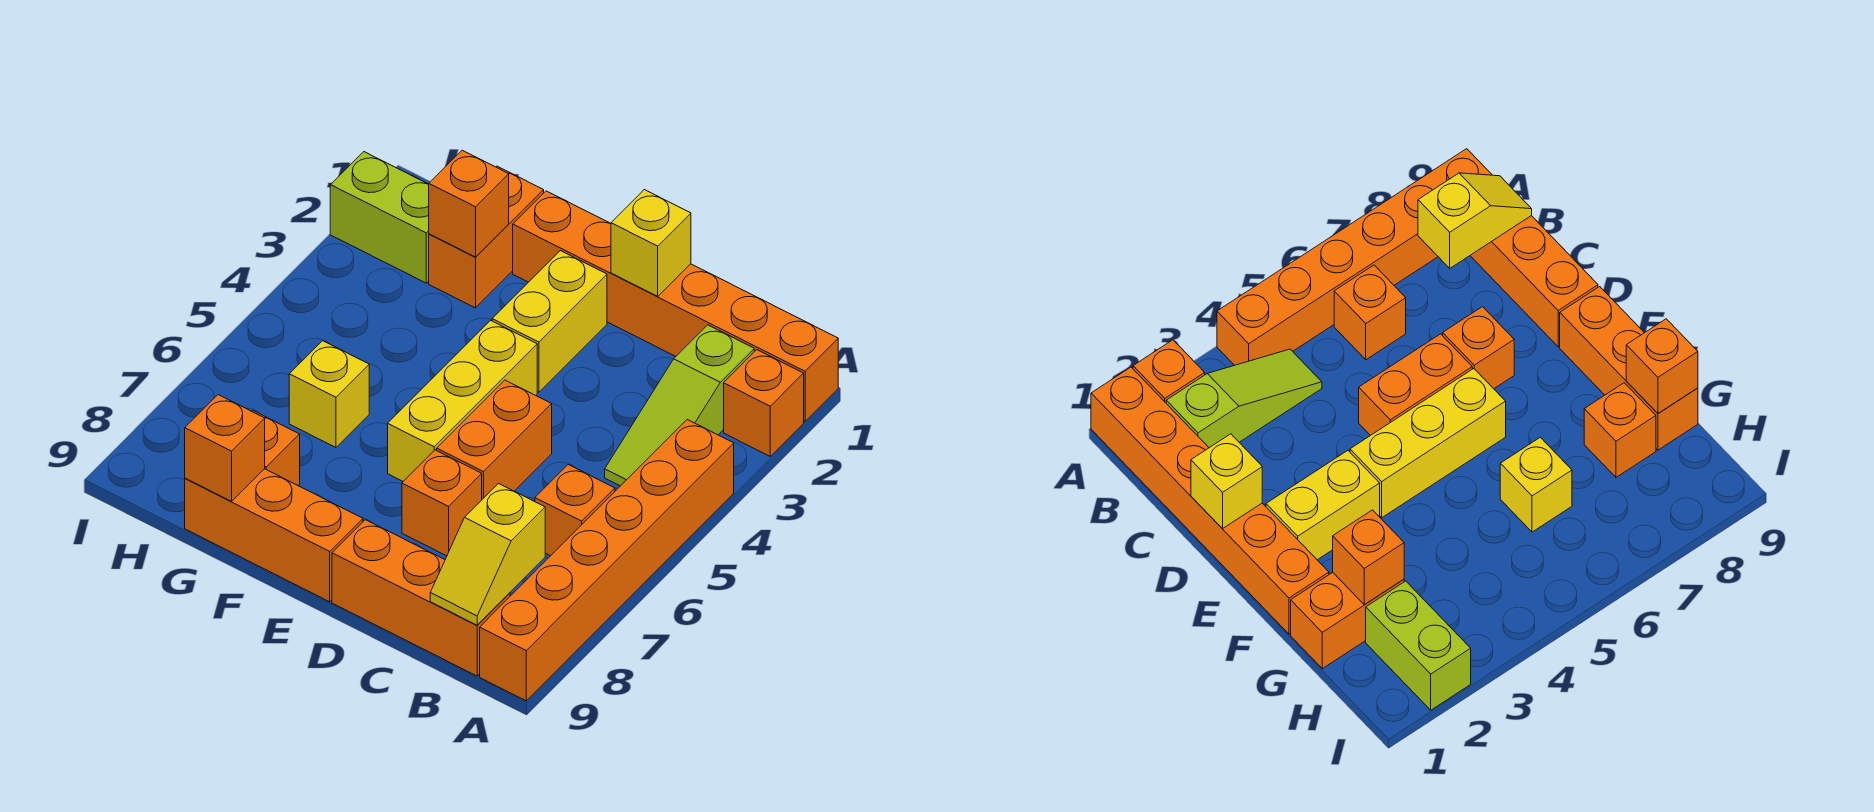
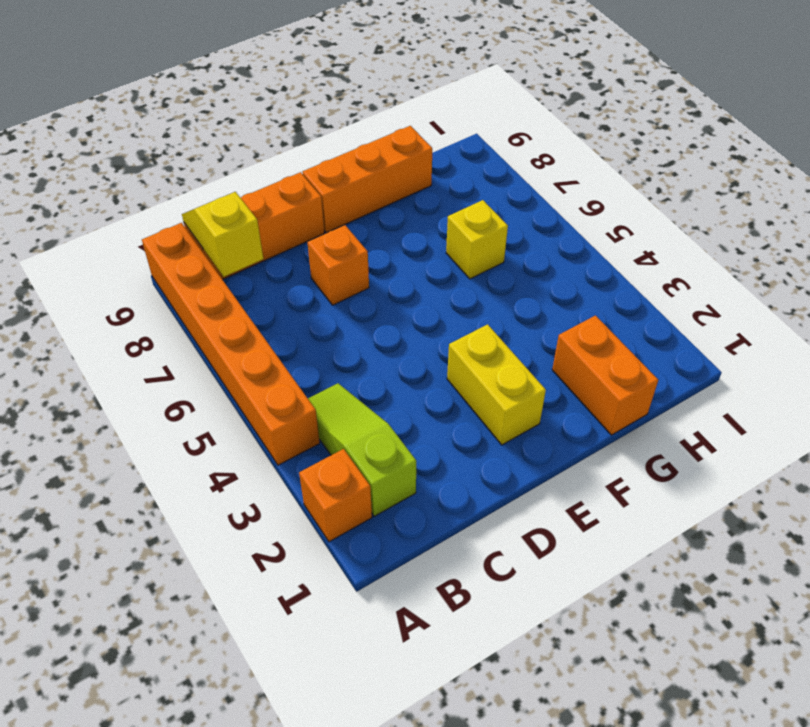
none -> orange 1x6 brick [513,191,838,421]
none -> orange 1x1 brick [535,465,615,556]
none -> orange 1x2 brick [437,380,552,499]

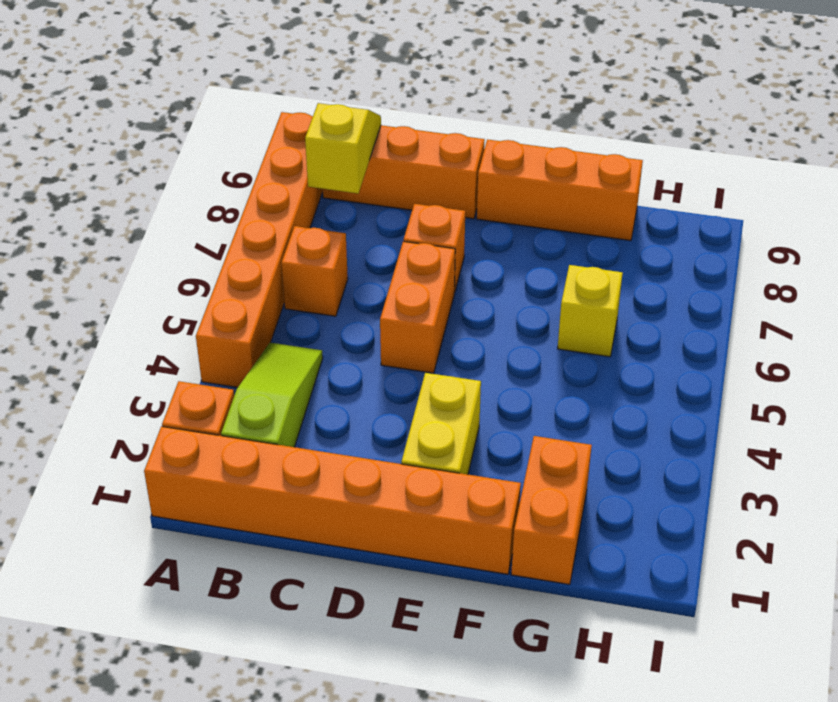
none -> yellow 1x3 brick [388,320,537,481]
none -> orange 1x1 brick [252,411,300,485]
none -> lime 1x2 brick [330,152,429,283]

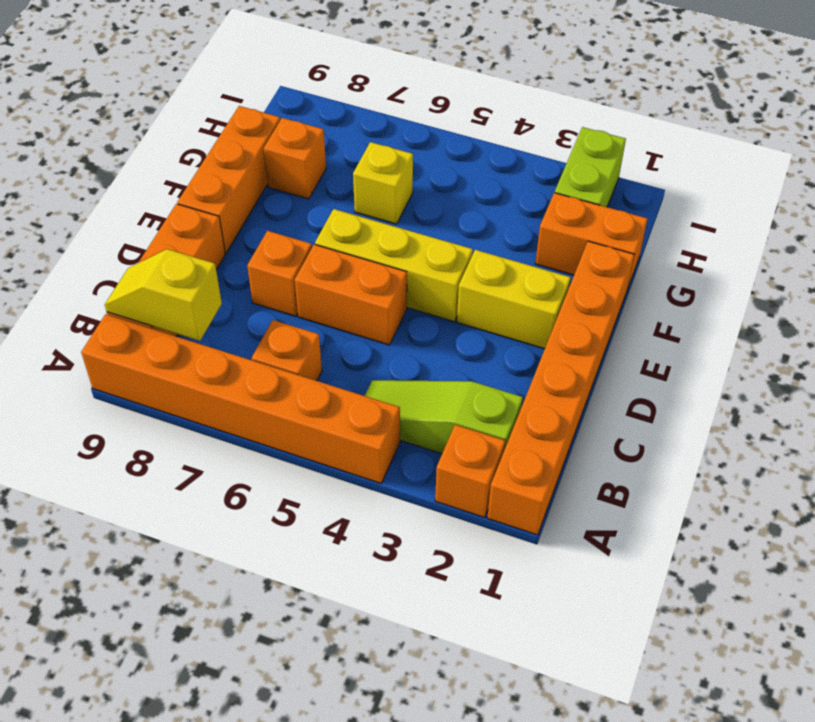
none -> yellow 1x1 brick [611,190,691,296]
none -> orange 1x1 brick [429,150,509,257]
none -> orange 1x1 brick [185,395,265,501]

